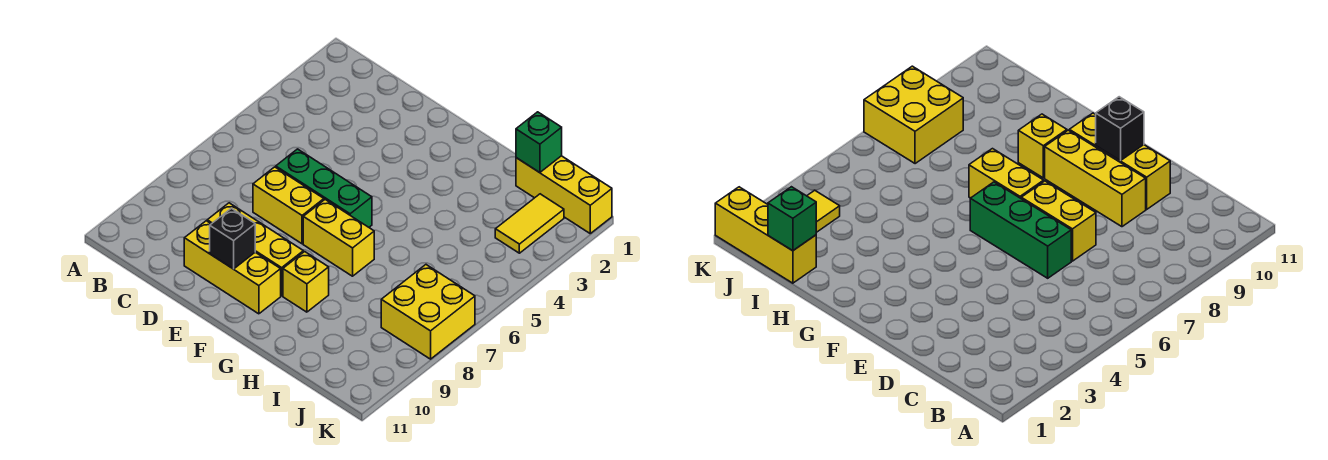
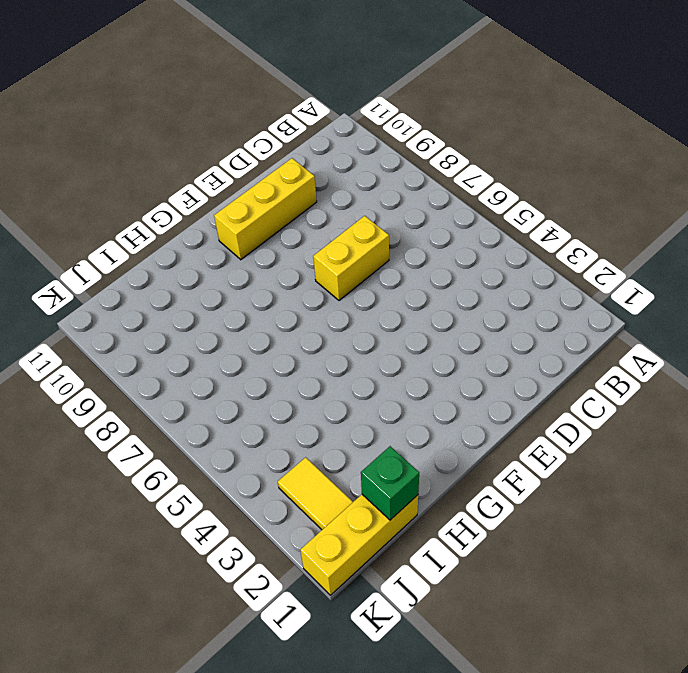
none -> green 1x3 brick [276,149,372,227]
none -> yellow 1x3 brick [207,203,303,296]

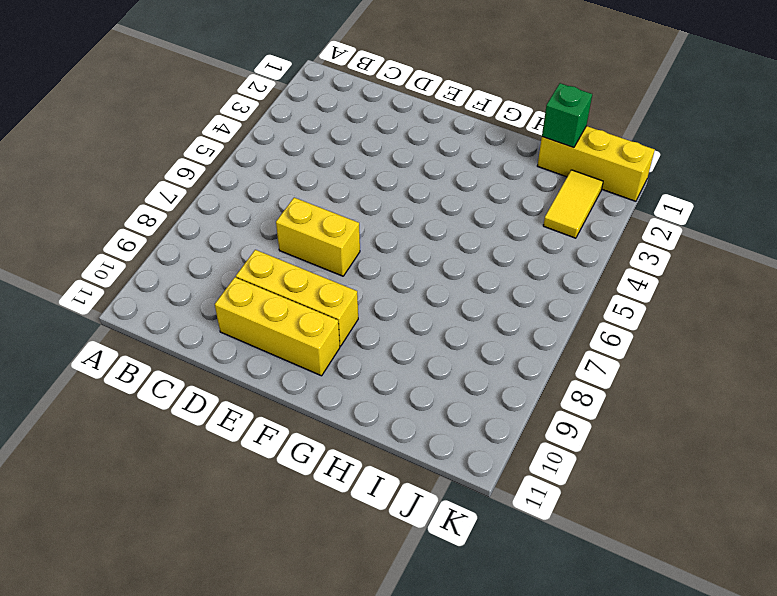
none -> green 1x3 brick [276,149,372,227]
none -> yellow 1x2 brick [303,200,374,276]

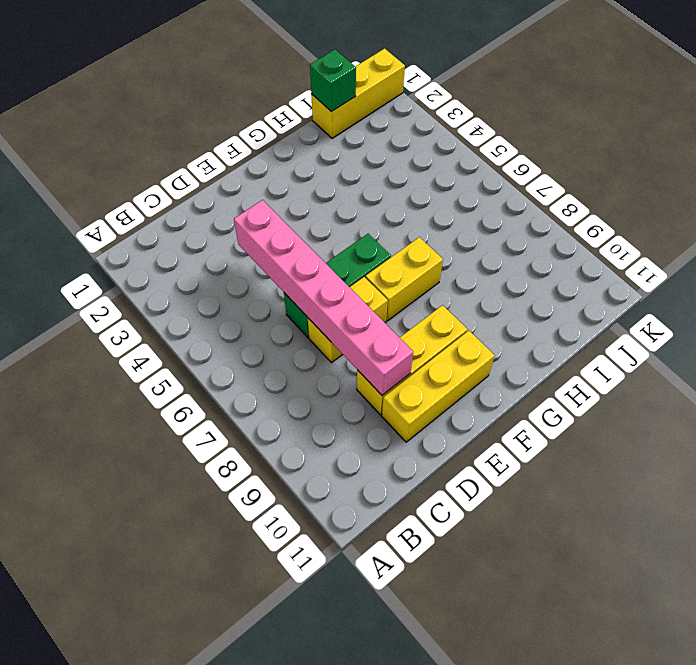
pink 1x6 brick [234,200,413,395] -> none
none -> yellow 1x1 brick [283,252,329,312]
none -> yellow 1x2 tile [495,194,564,253]

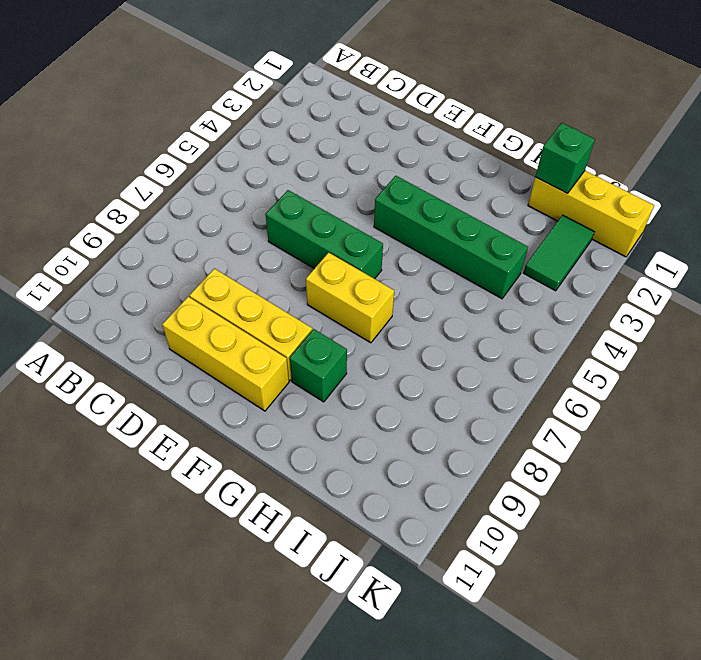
green 1x4 brick [374,176,528,299] -> none
green 1x1 brick [290,329,347,402] -> yellow 1x1 brick [283,252,329,312]
green 1x2 tile [524,215,594,291] -> yellow 1x2 tile [495,194,564,253]
none -> yellow 1x2 brick [253,167,324,244]
none -> yellow 2x2 brick [381,265,475,359]

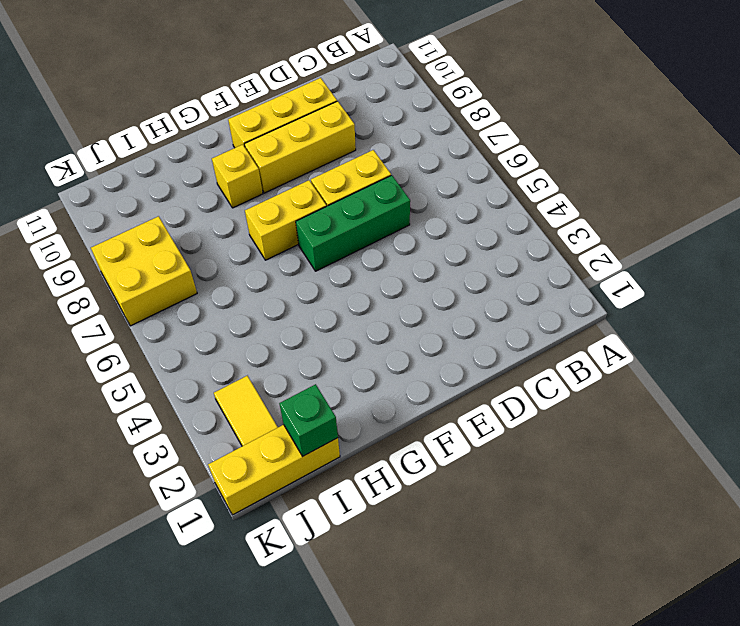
none -> black 1x1 brick [210,208,255,269]

